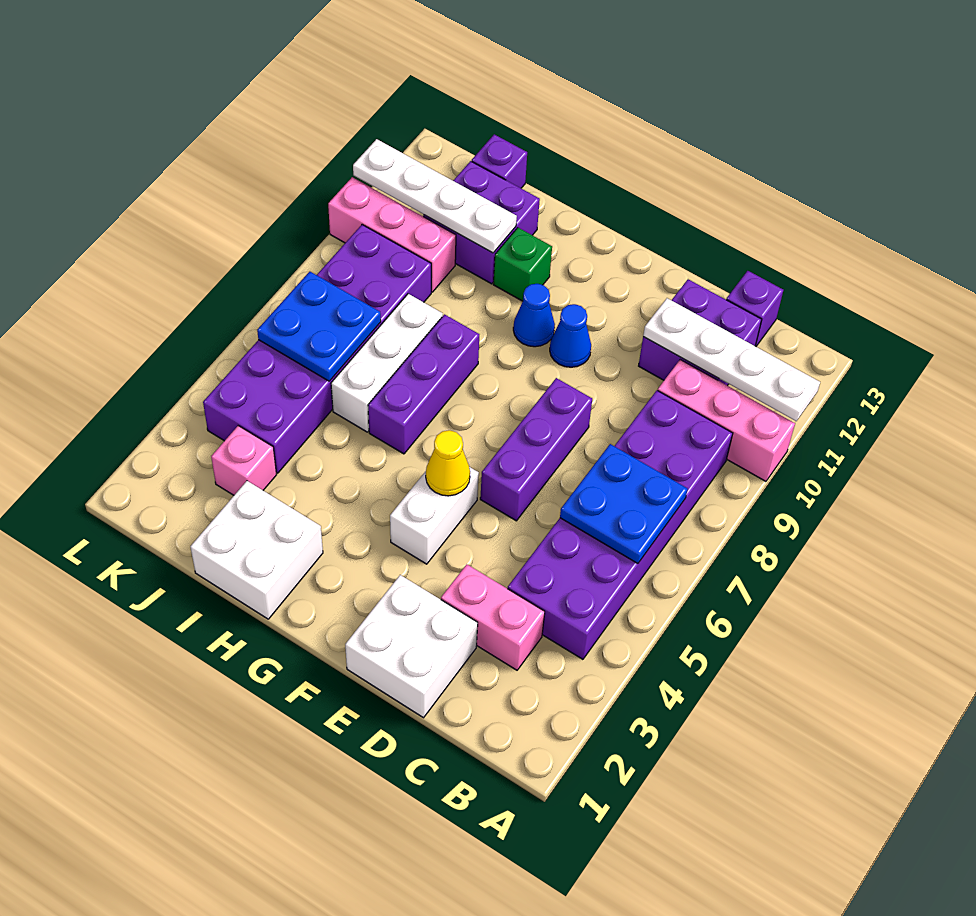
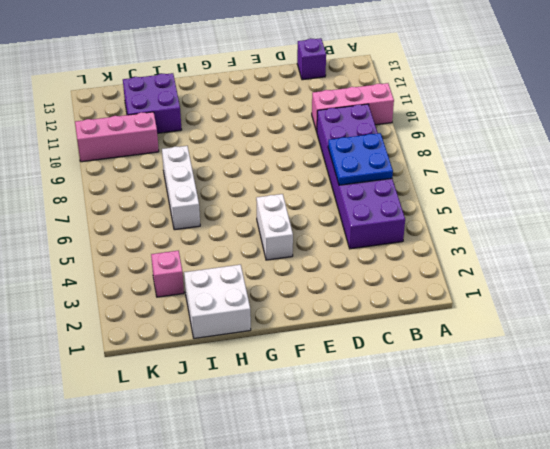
none -> pink 1x2 brick [441,564,545,670]
none -> purple 2x2 brick [639,279,762,386]
none -> white 2x2 brick [345,575,478,718]

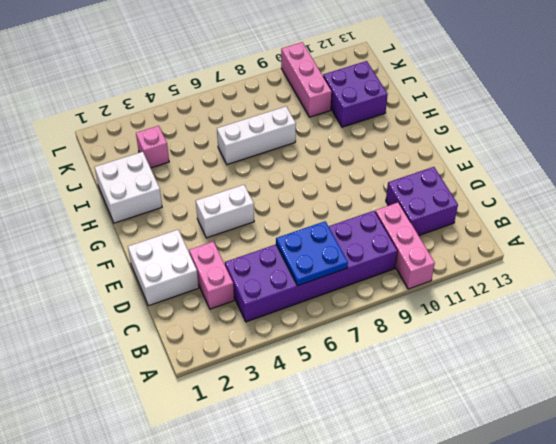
none -> purple 1x1 brick [726,271,783,346]
none -> purple 1x3 brick [480,378,592,521]
none -> blue 1x1 cone [550,304,591,367]

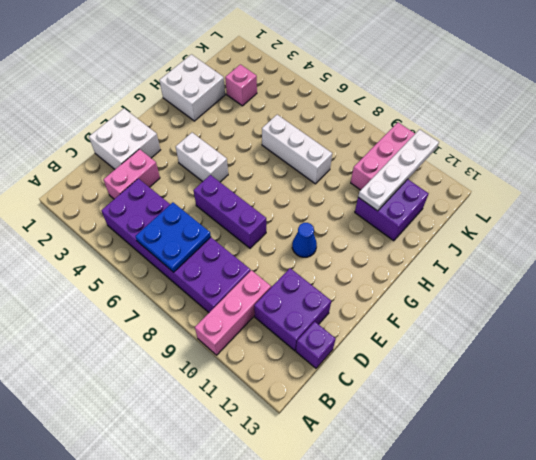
none -> blue 1x1 cone [513,284,555,347]
none -> purple 1x3 brick [368,314,479,454]
none -> green 1x1 brick [493,228,552,301]

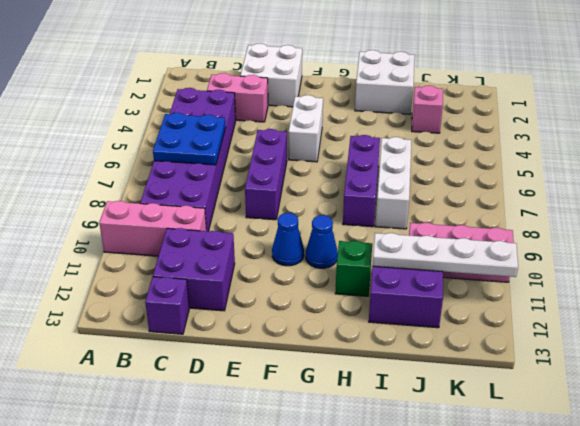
none -> purple 2x6 brick [203,225,431,473]
none -> purple 1x1 brick [472,134,527,188]
none -> white 1x4 plate [643,298,820,421]

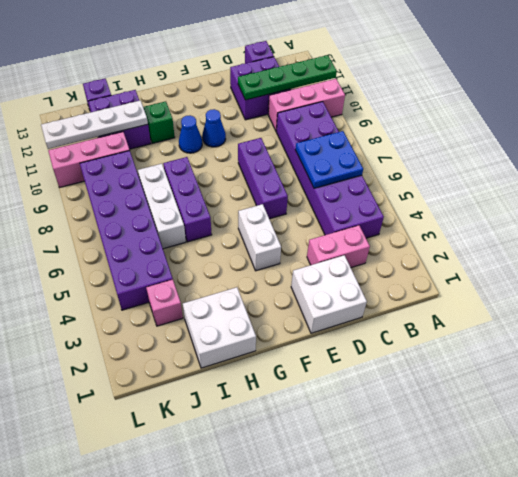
green 1x4 plate [238,55,337,100] -> white 1x4 plate [643,298,820,421]
none -> yellow 1x1 cone [426,430,470,496]
none -> blue 2x2 plate [257,272,381,381]

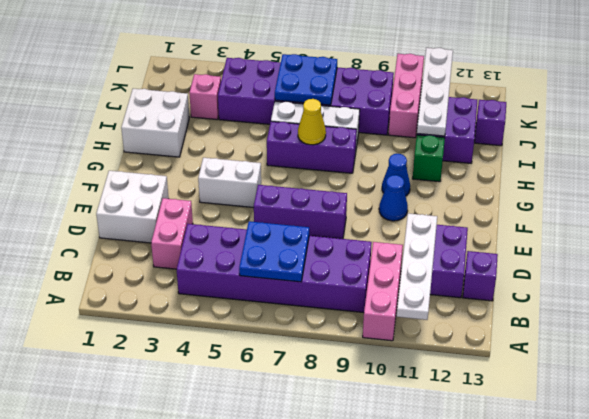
yellow 1x1 cone [298,99,326,145] -> yellow 1x1 cone moved to [426,430,470,496]

